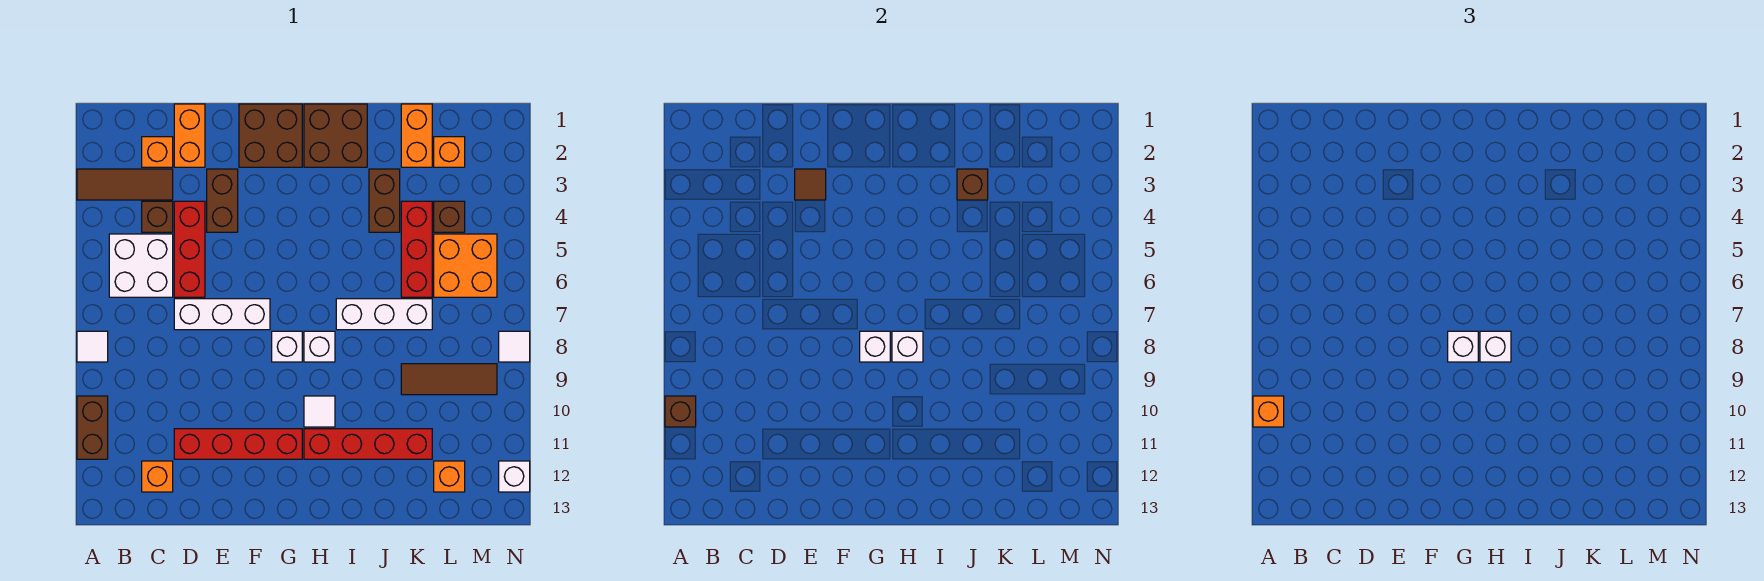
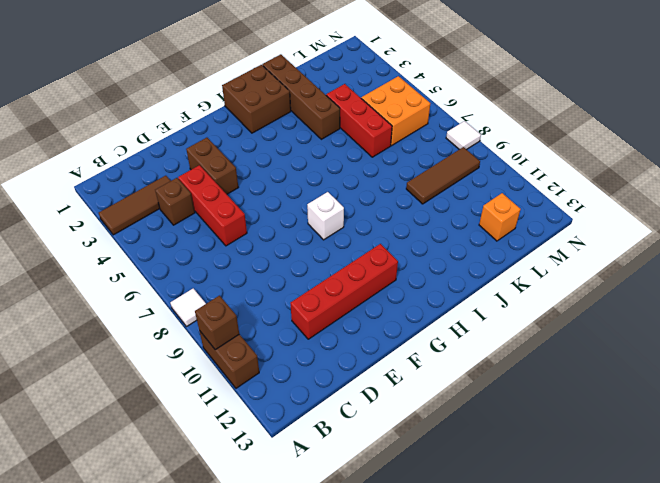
brown 1x4 brick [262,54,340,139] -> brown 1x2 brick [369,169,400,232]
none -> white 2x2 brick [109,234,173,297]
none -> orange 1x1 brick [142,137,173,167]
none -> orange 1x1 brick [142,461,173,492]
none -> orange 1x2 brick [174,104,205,167]

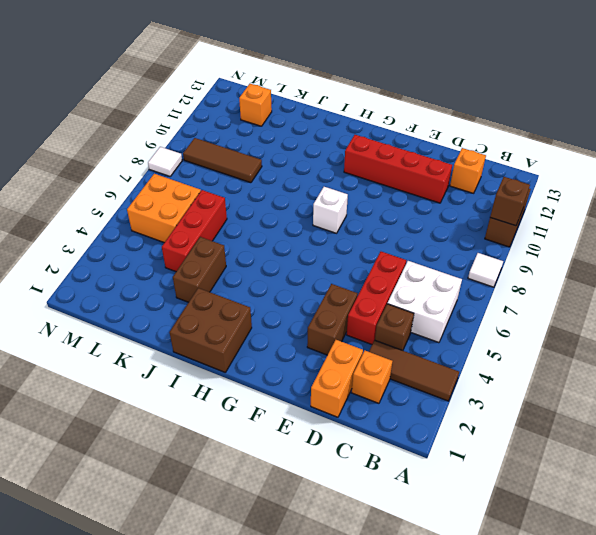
none -> white 1x3 brick [174,299,270,330]
none -> brown 2x2 brick [239,104,302,167]
none -> white 1x1 brick [304,331,335,362]
none -> white 1x1 tile [304,396,335,427]

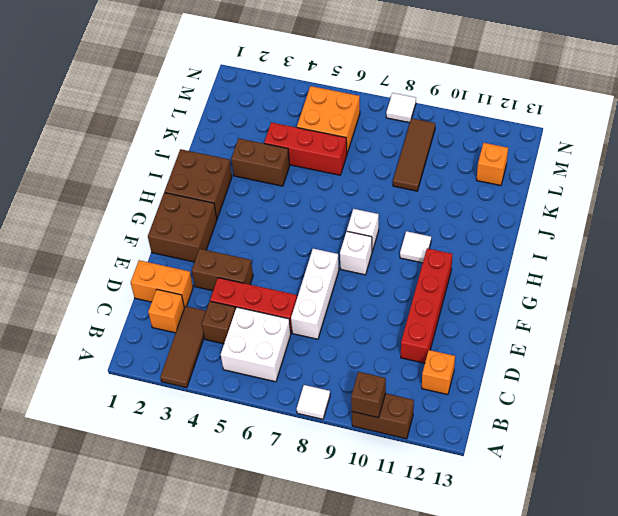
none -> red 1x4 brick [304,429,432,459]
none -> white 1x3 brick [336,299,432,330]
none -> orange 1x2 brick [401,104,432,167]
none -> orange 1x1 brick [434,137,465,167]

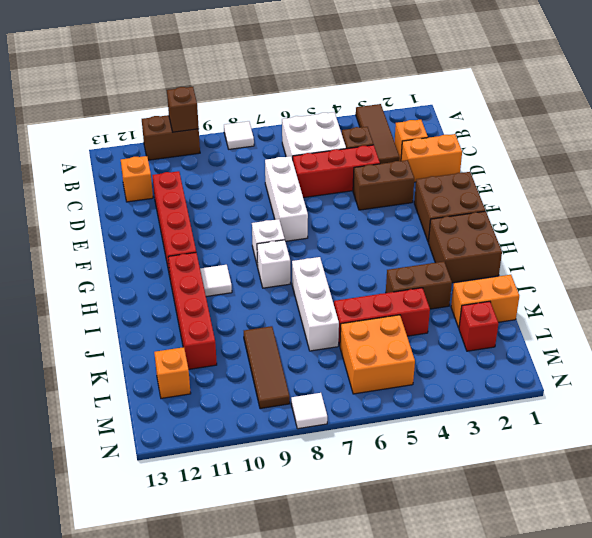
red 1x1 brick [459,301,499,351] -> orange 1x1 brick [434,137,465,167]
none -> brown 1x1 brick [434,201,465,232]
none -> white 1x1 brick [499,461,530,492]
none -> brown 1x1 tile [795,169,826,200]
none -> white 1x1 brick [860,331,890,362]

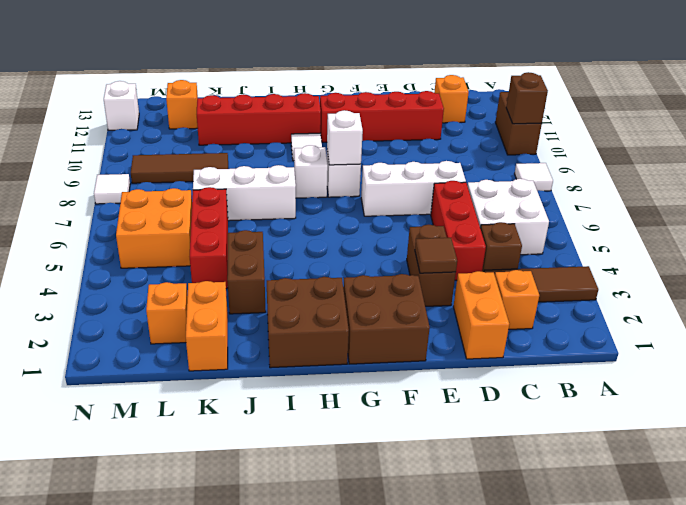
none -> brown 1x1 brick [434,201,465,232]
none -> white 1x1 brick [892,331,923,362]
none -> brown 1x1 brick [957,169,988,200]
none -> orange 1x1 brick [1253,396,1284,427]

